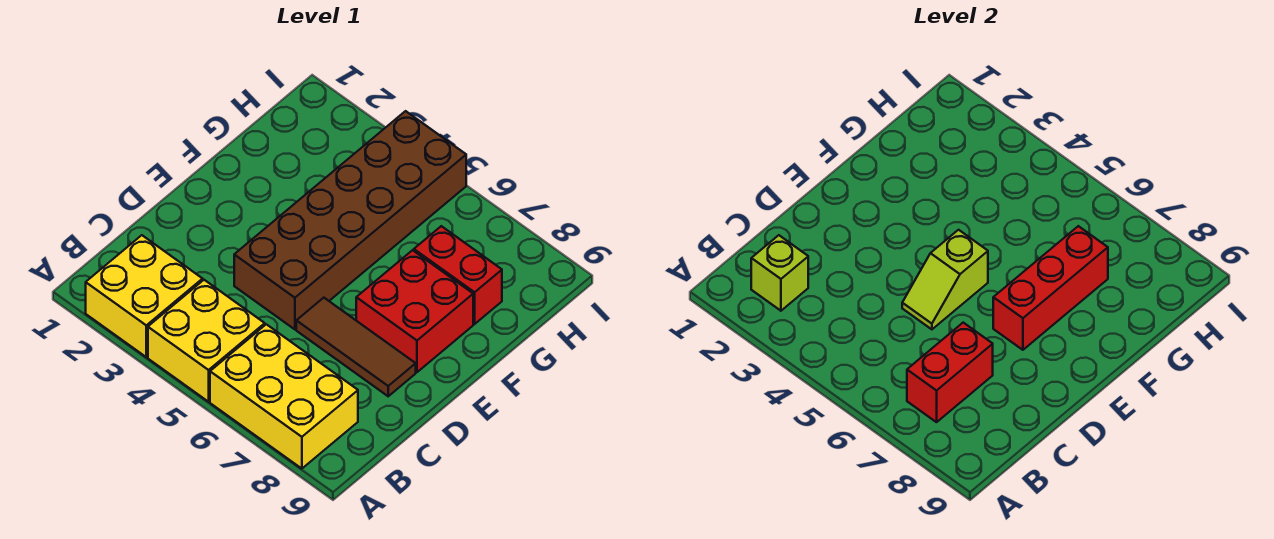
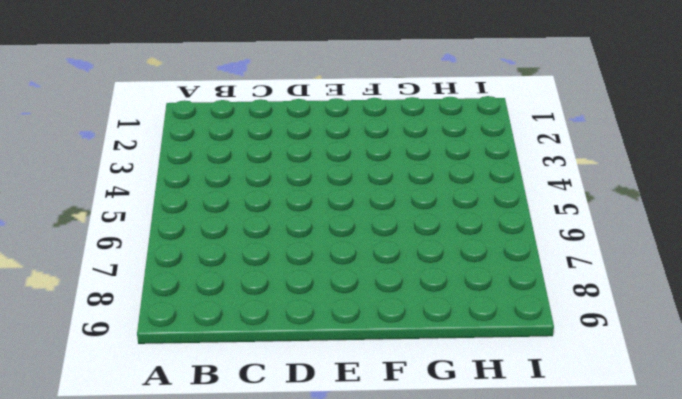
none -> yellow 2x2 brick [86,235,203,357]
none -> yellow 2x2 brick [148,280,265,402]

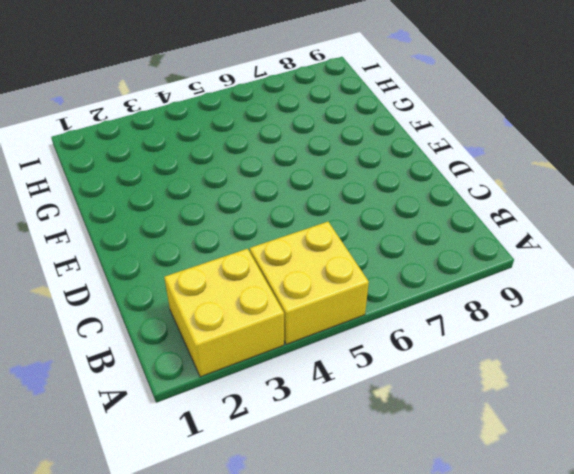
none -> yellow 2x3 brick [210,324,358,469]
none -> brown 2x6 brick [234,111,466,329]

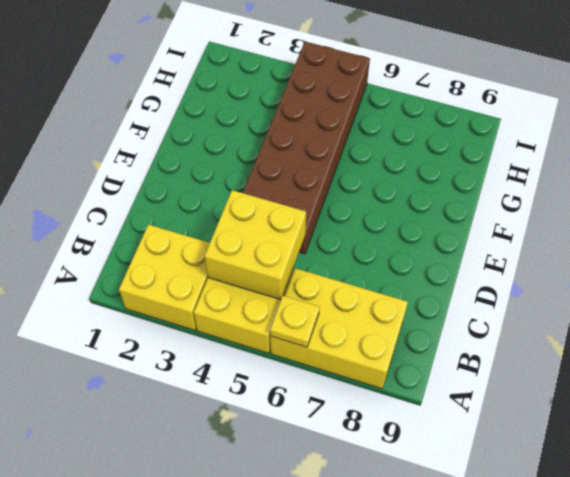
yellow 1x1 plate [270,296,320,347] -> none
yellow 2x2 brick [205,190,306,300] -> none
none -> brown 1x3 tile [296,298,416,396]
none -> red 2x2 brick [356,250,473,372]

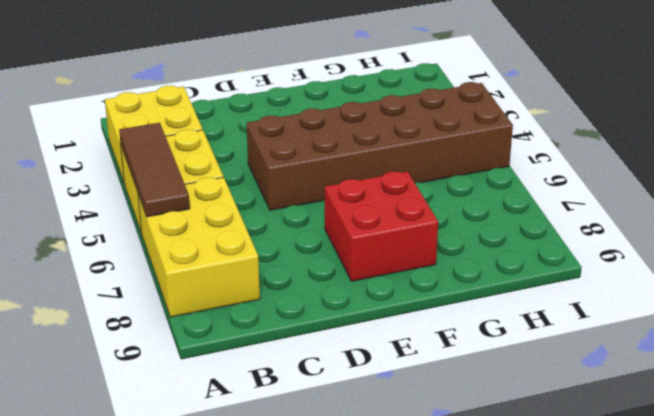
brown 1x3 tile [119,123,190,217] -> brown 1x3 tile moved to [296,298,416,396]
none -> red 1x2 brick [414,226,502,324]
none -> lime 1x1 brick [751,235,808,311]

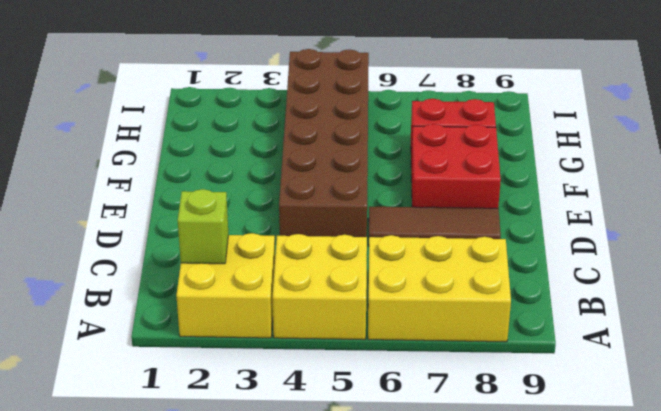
none -> red 1x2 brick [907,323,993,422]
none -> lime 1x2 slope [902,230,988,329]

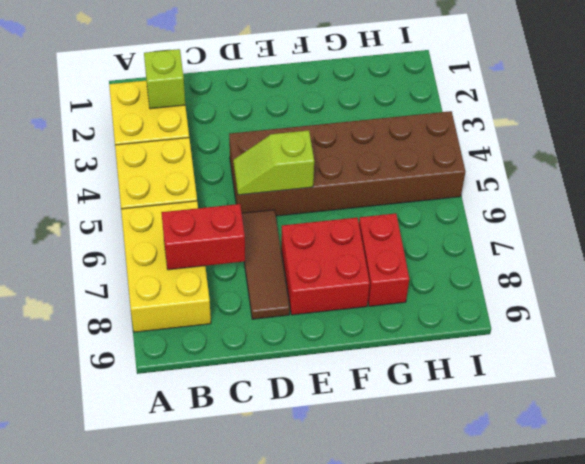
none -> red 1x3 brick [993,226,1108,350]

